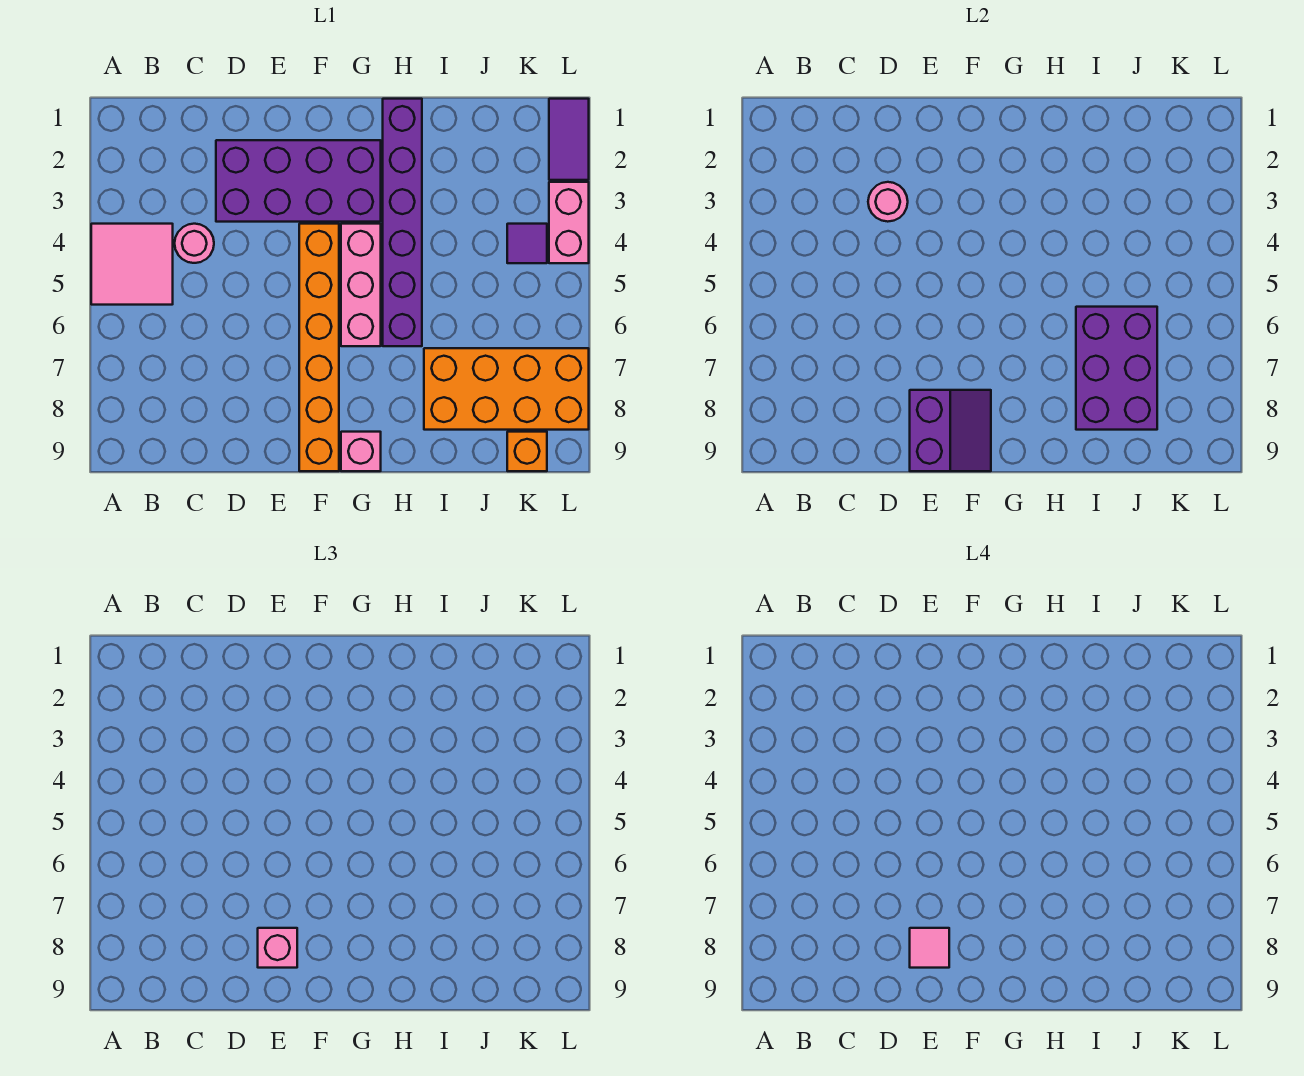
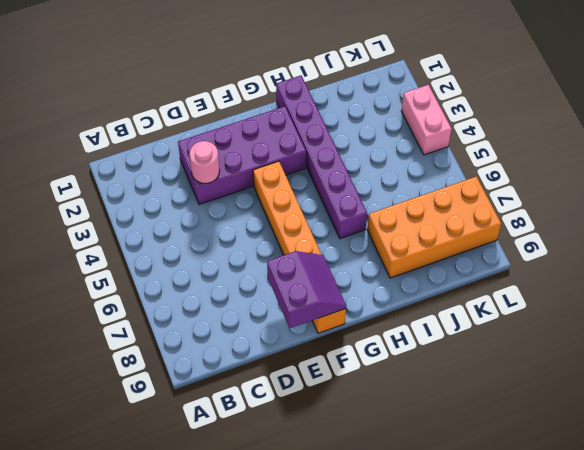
none -> pink 2x2 tile [91,224,173,305]
none -> pink 1x1 round brick [175,224,214,263]
none -> pink 1x3 brick [341,224,381,346]

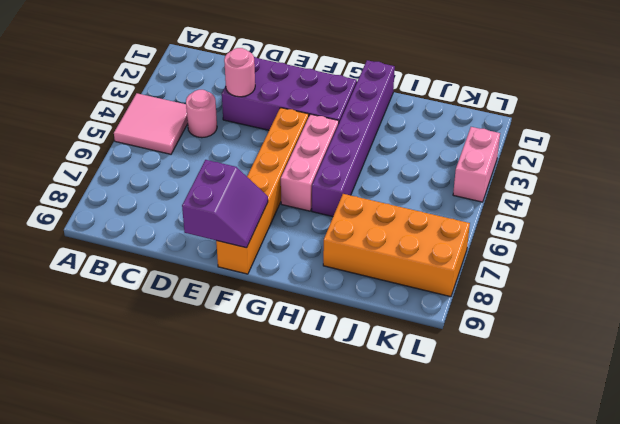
none -> pink 1x1 brick [341,432,381,471]
none -> purple 1x1 tile [507,224,547,263]
none -> orange 1x1 brick [507,432,547,471]

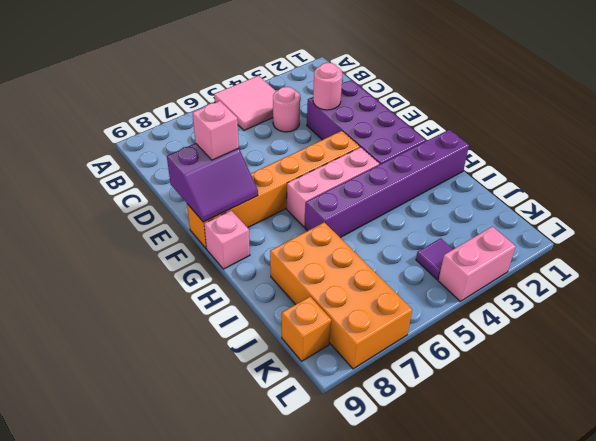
none -> purple 1x2 tile [549,99,589,180]
none -> purple 2x3 brick [1076,307,1157,430]
none -> pink 1x1 tile [910,928,949,968]

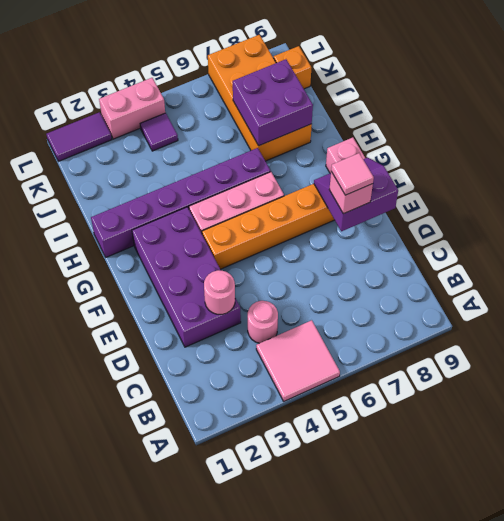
purple 2x2 brick [233,59,313,146] -> purple 2x3 brick [1076,307,1157,430]

